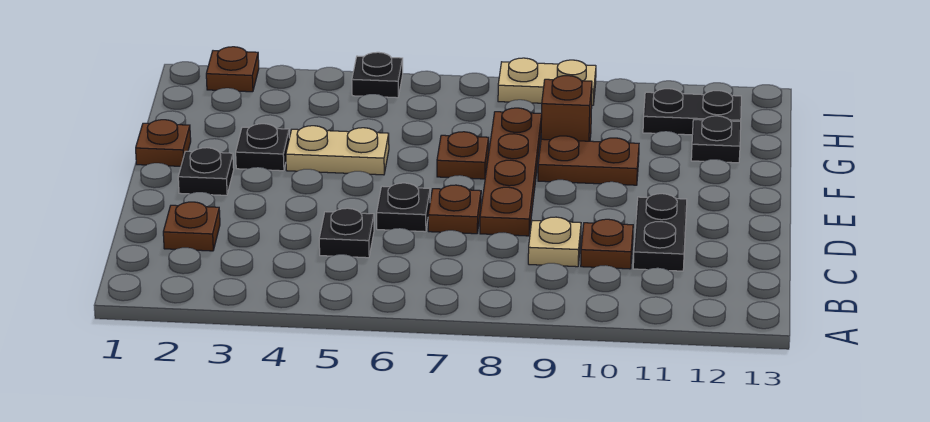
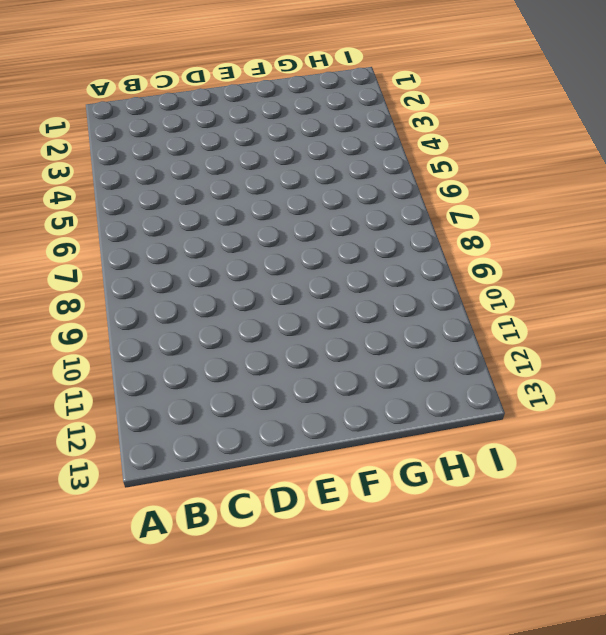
none -> brown 1x1 plate [163,202,220,251]
none -> black 1x1 plate [319,208,374,258]
none -> tan 1x1 plate [528,217,581,267]

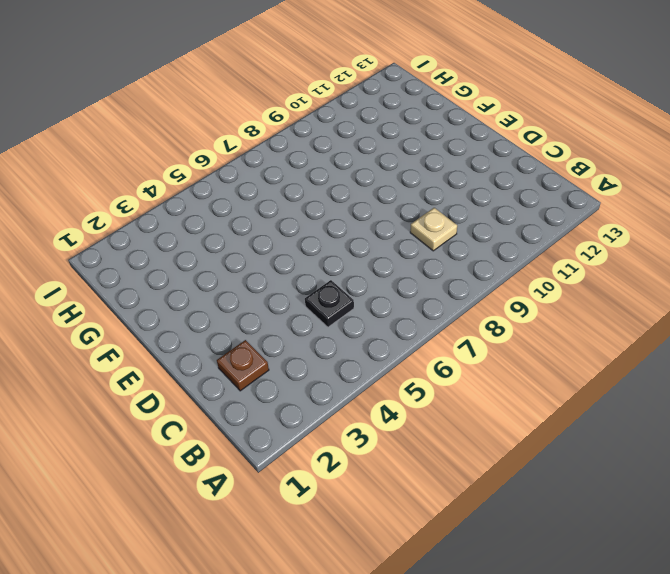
none -> brown 1x1 plate [581,219,633,269]
none -> black 1x2 plate [633,194,687,271]
none -> black 1x1 plate [377,183,430,232]

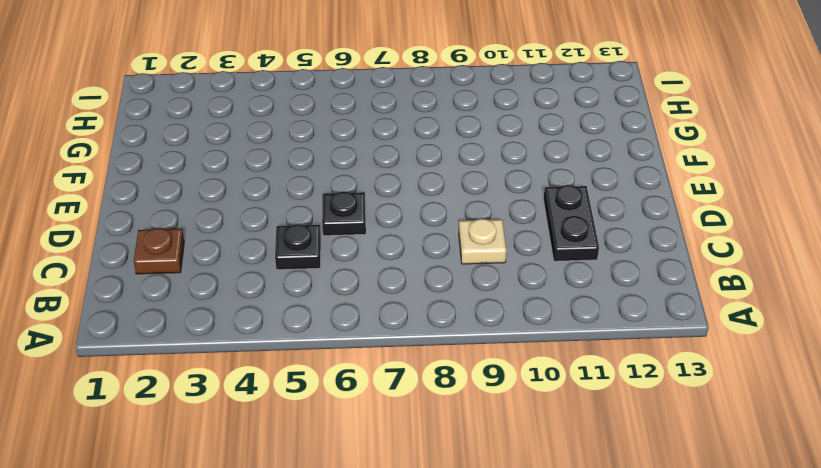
none -> brown 1x1 plate [581,219,633,269]
none -> brown 1x1 plate [428,185,481,234]
none -> brown 1x4 plate [480,108,542,236]

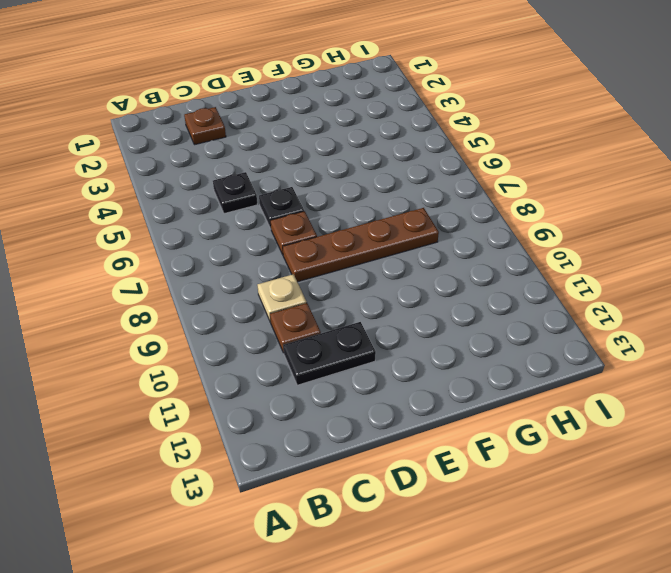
none -> black 1x1 plate [178,148,234,195]
none -> brown 1x1 plate [136,120,191,166]
none -> black 1x1 plate [236,124,289,171]

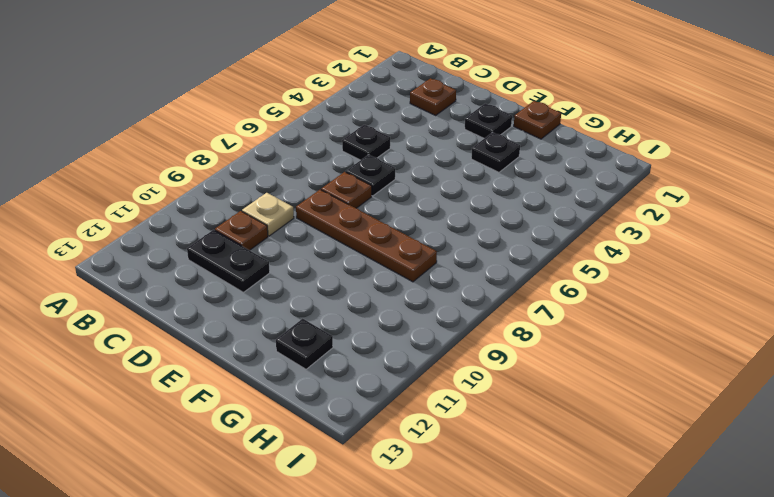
none -> tan 1x2 plate [286,126,389,175]
none -> brown 1x1 plate [437,132,489,179]
none -> brown 1x2 plate [538,136,639,185]

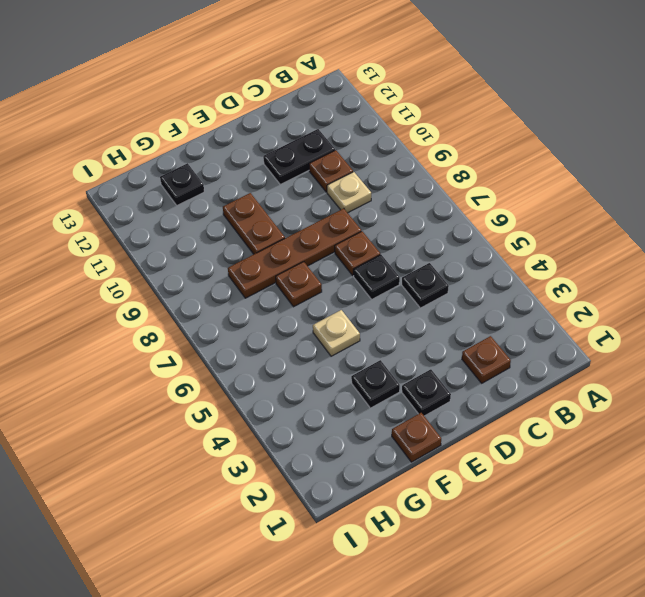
tan 1x1 plate [313,310,360,356] -> tan 1x2 plate [286,126,389,175]
none -> brown 1x1 brick [541,76,592,141]
none -> black 1x2 plate [643,89,741,135]
none -> brown 1x1 plate [206,47,259,92]

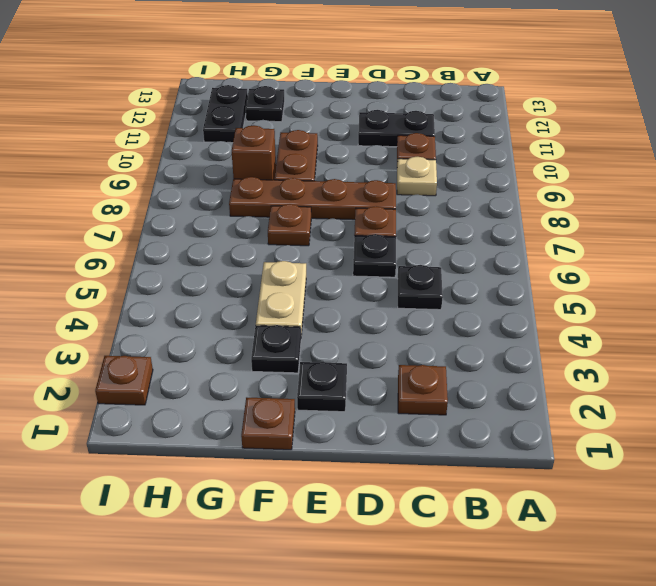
none -> black 1x1 plate [352,52,403,98]
none -> tan 1x2 plate [498,58,596,105]

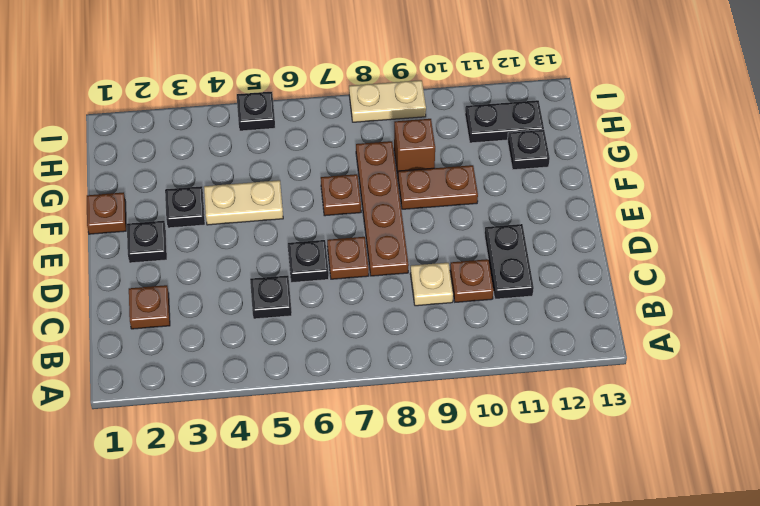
none -> brown 1x1 plate [206,47,259,92]

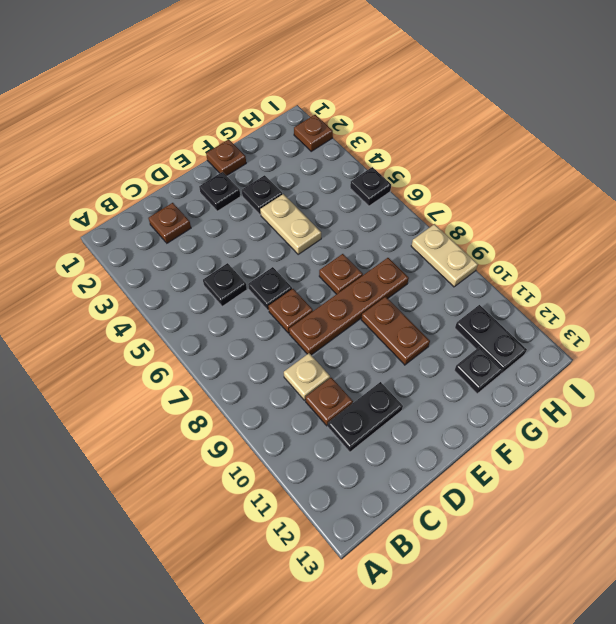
none -> brown 1x1 brick [541,76,592,141]

